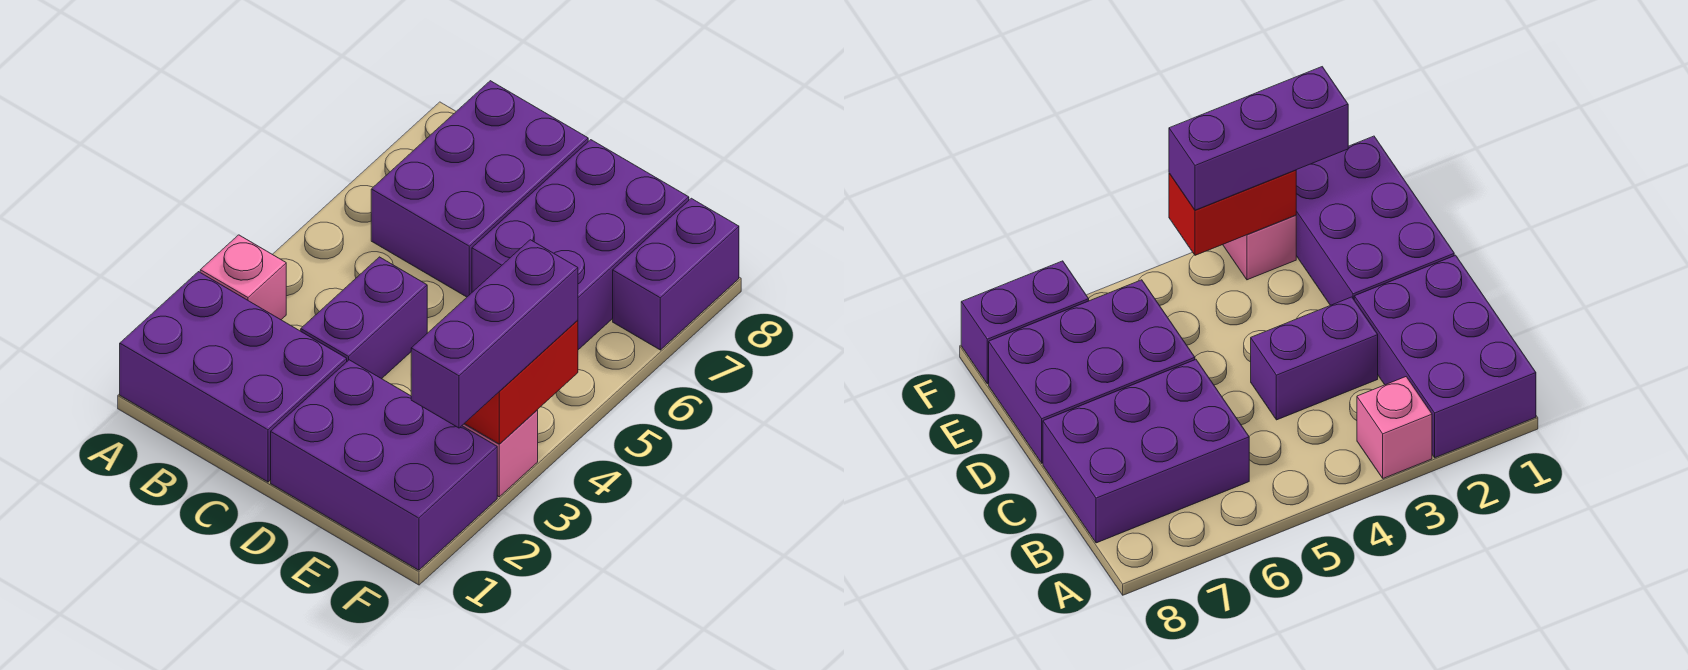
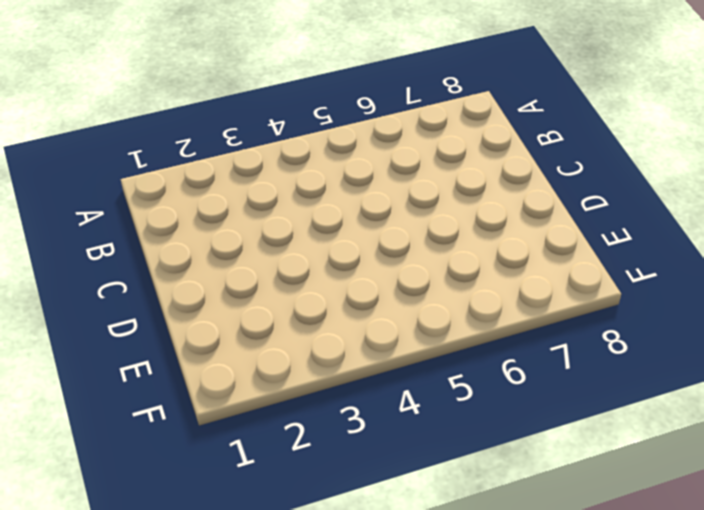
none -> purple 2x3 brick [120,272,347,482]
none -> pink 1x1 brick [200,235,286,320]

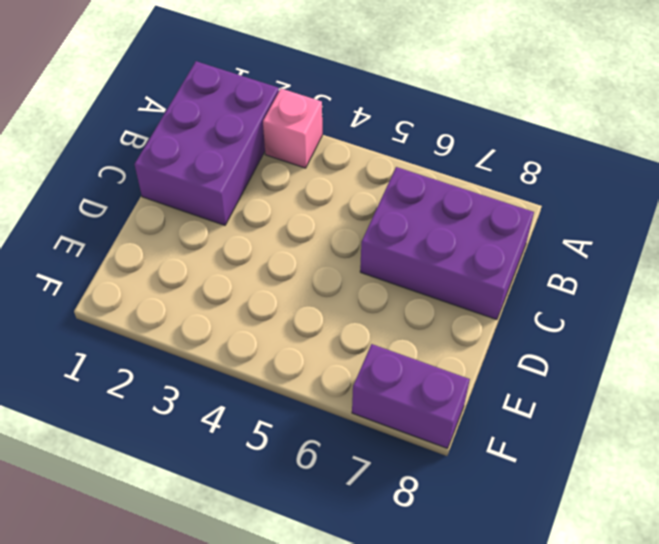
none -> purple 1x2 brick [301,257,427,379]
none -> purple 2x3 brick [271,360,497,570]

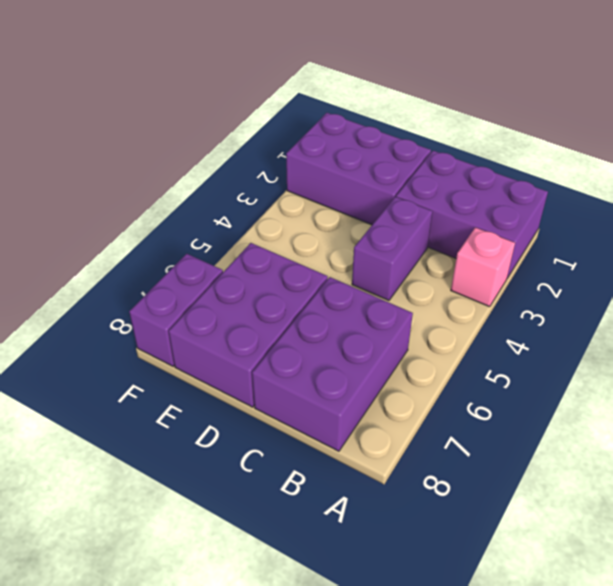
none -> pink 1x1 brick [462,410,538,497]
none -> red 1x2 brick [464,320,578,444]

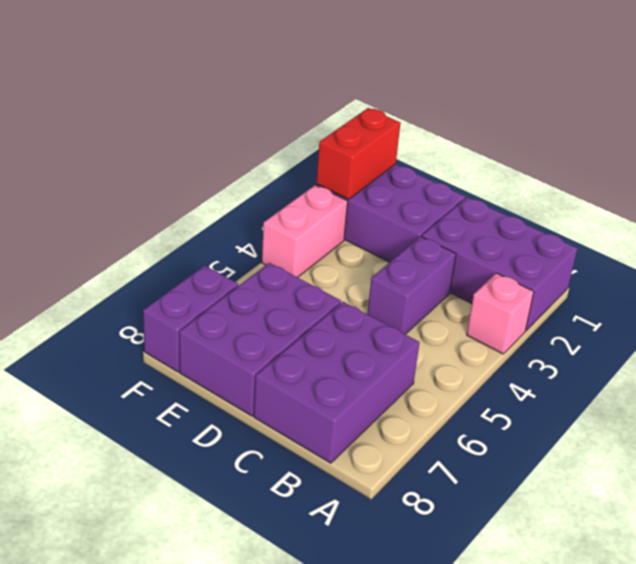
red 1x2 brick [316,108,401,199] -> red 1x2 brick moved to [464,320,578,444]
pink 1x2 brick [262,185,348,277] -> pink 1x1 brick [462,410,538,497]
none -> purple 1x3 brick [411,240,578,428]

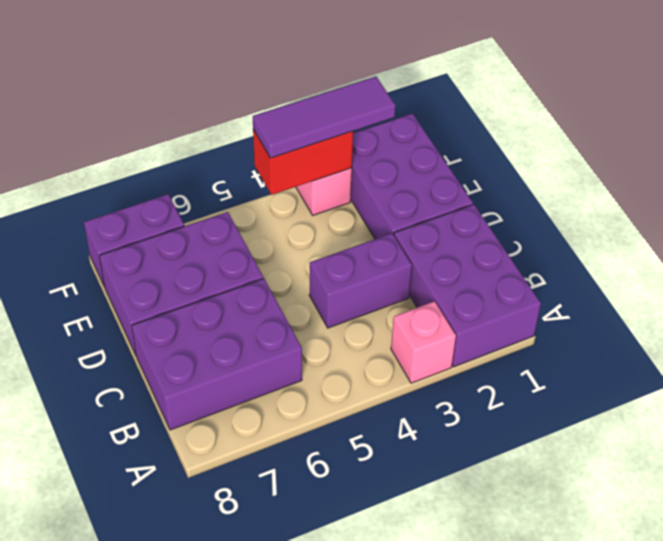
purple 1x3 tile [253,77,395,158] -> purple 1x3 brick [411,240,578,428]

